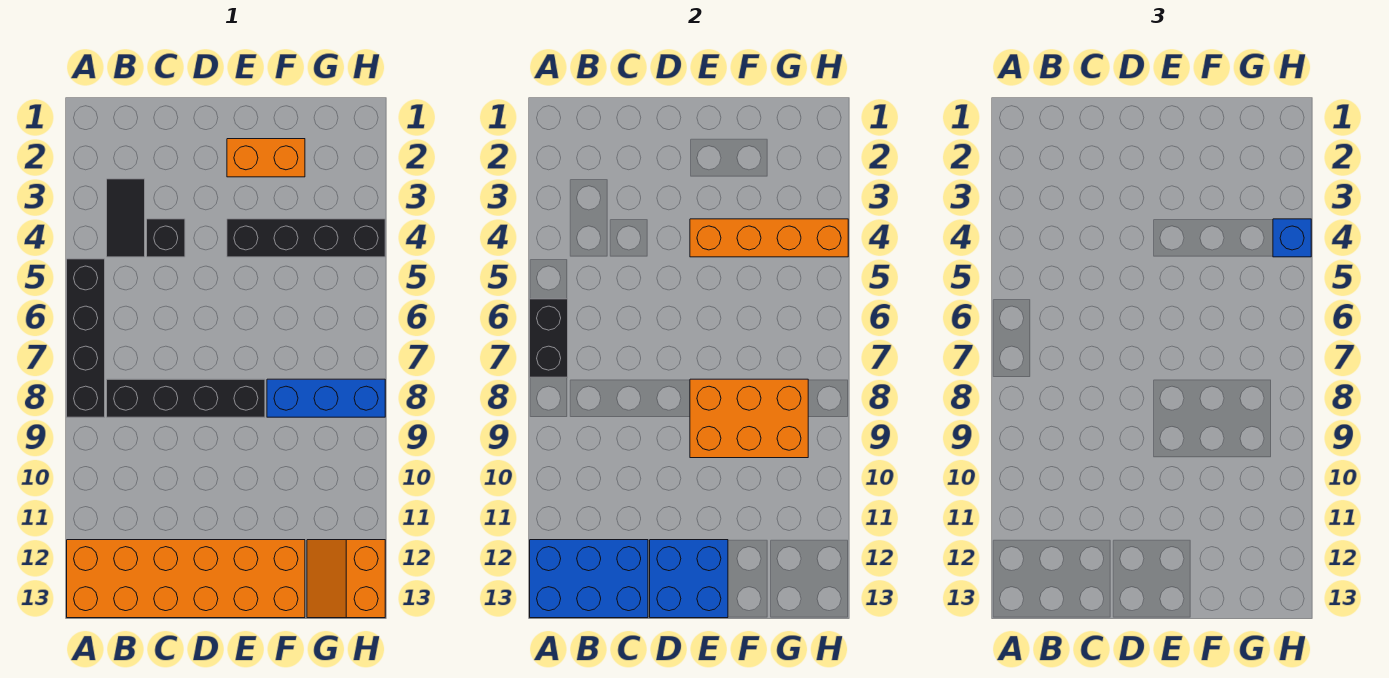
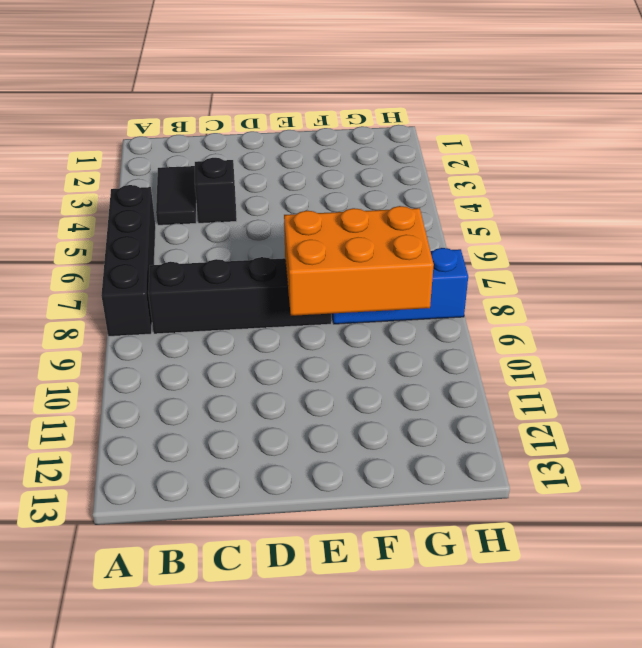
none -> orange 2x6 brick [67,540,305,618]
none -> orange 1x2 brick [227,139,305,177]
none -> black 1x4 brick [227,219,385,257]

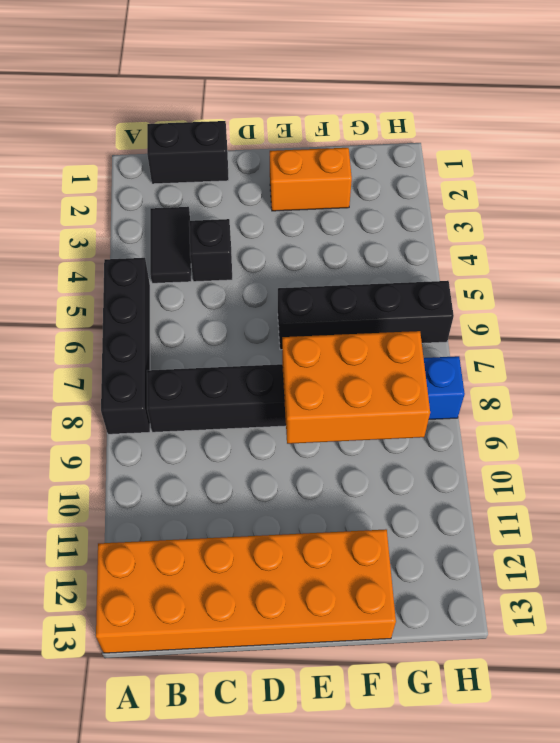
black 1x2 brick [147,121,229,184] -> black 1x2 brick turned to [530,299,568,377]
black 1x4 brick [278,281,454,350] -> black 1x4 brick moved to [227,219,385,257]
none -> orange 2x2 slope [307,540,385,618]
none -> blue 2x3 brick [530,540,648,618]
none -> blue 2x2 brick [650,540,728,618]

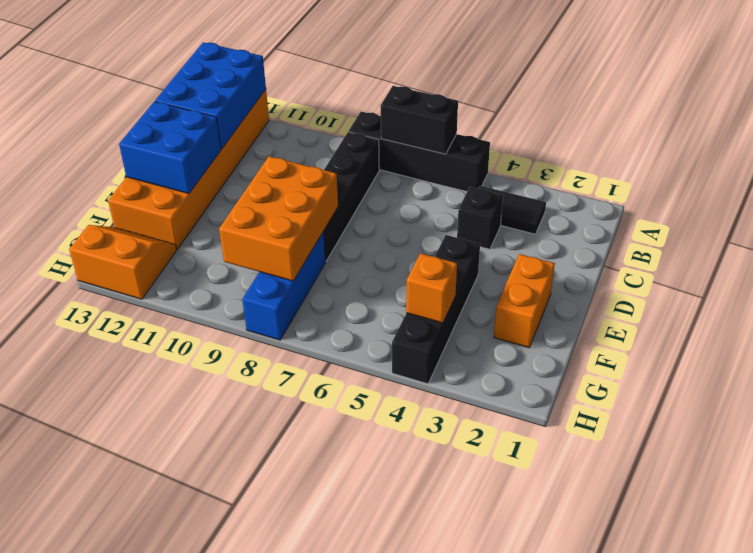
orange 1x1 brick [406,253,457,323] -> orange 1x4 brick [690,219,848,257]
none -> blue 1x1 brick [1273,219,1311,257]

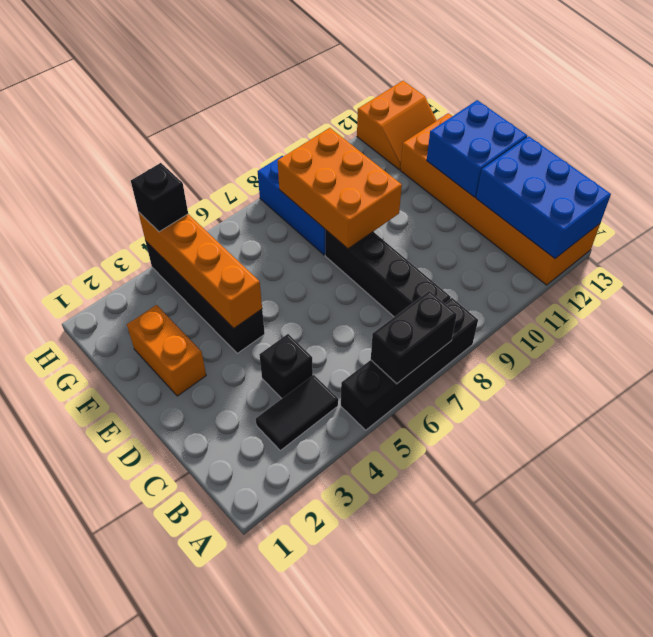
black 1x1 brick [131,163,188,232] -> blue 1x1 brick [1273,219,1311,257]

